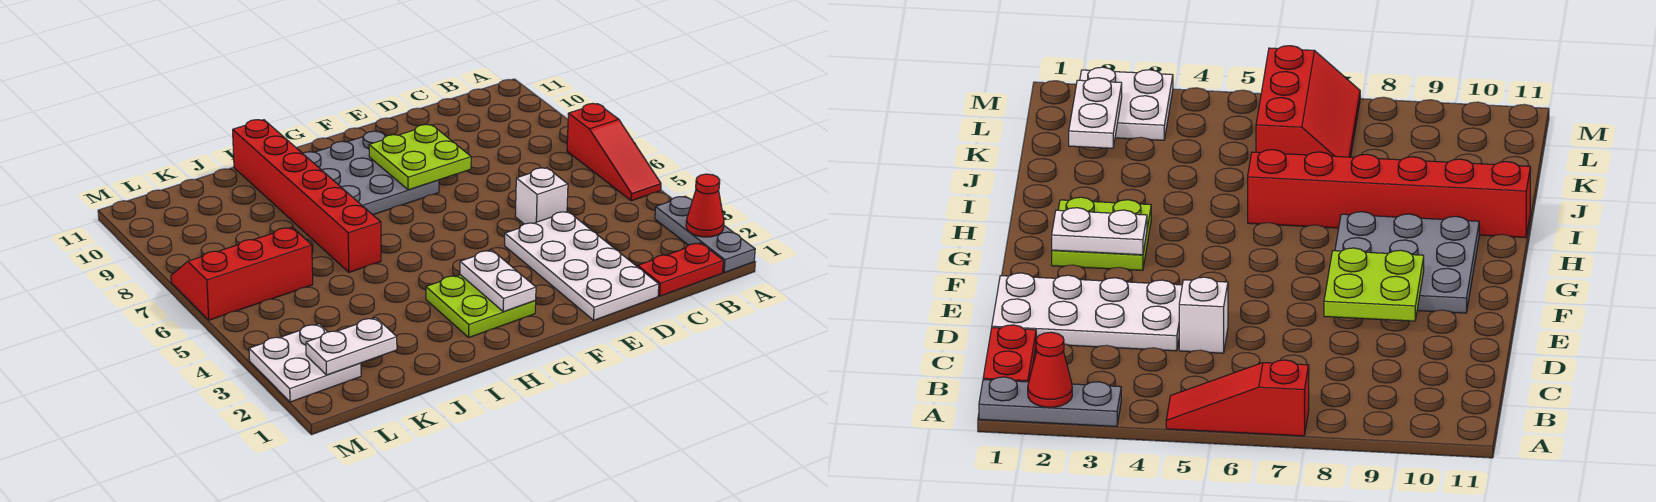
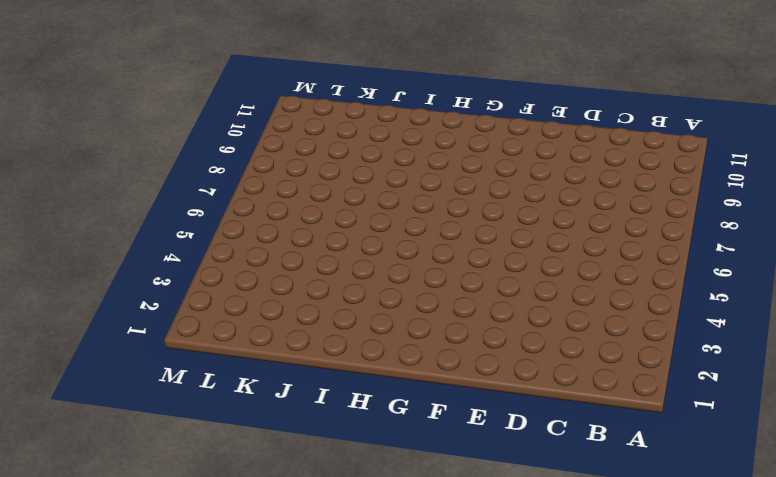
none -> grey 1x3 plate [655,196,755,273]
none -> red 1x3 slope [567,103,661,201]
none -> red 1x2 plate [638,243,723,296]

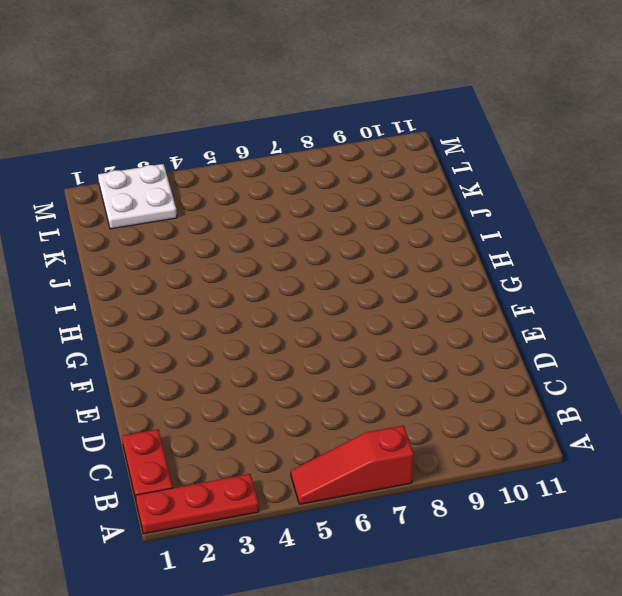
red 1x3 plate [136,474,259,534] -> grey 1x3 plate [655,196,755,273]
none -> white 2x4 plate [505,212,659,320]
none -> white 1x1 brick [515,168,568,224]
none -> grey 3x3 plate [303,131,439,215]

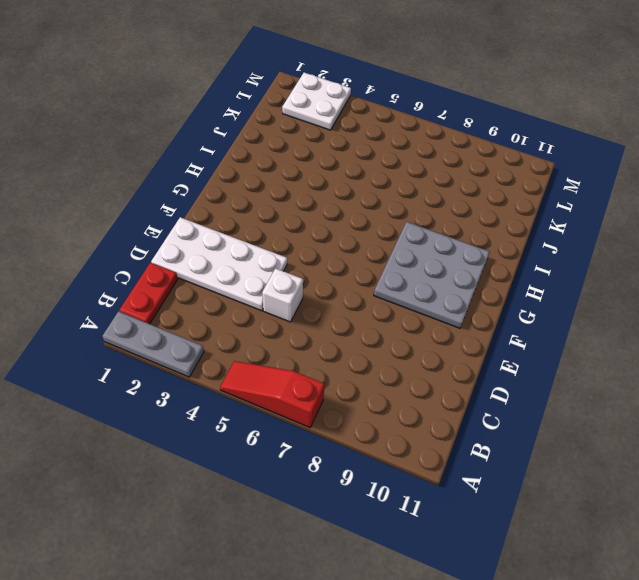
none -> lime 2x2 plate [426,275,536,337]
none -> red 1x6 brick [233,120,381,272]
none -> red 2x3 slope [171,227,313,320]

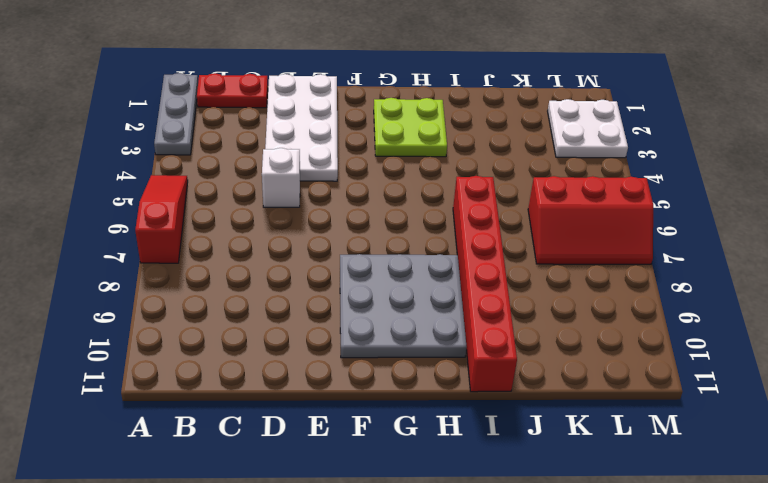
none -> red 1x1 cone [686,174,724,237]
none -> lime 2x2 plate [369,124,471,190]
none -> white 1x2 plate [460,250,536,312]

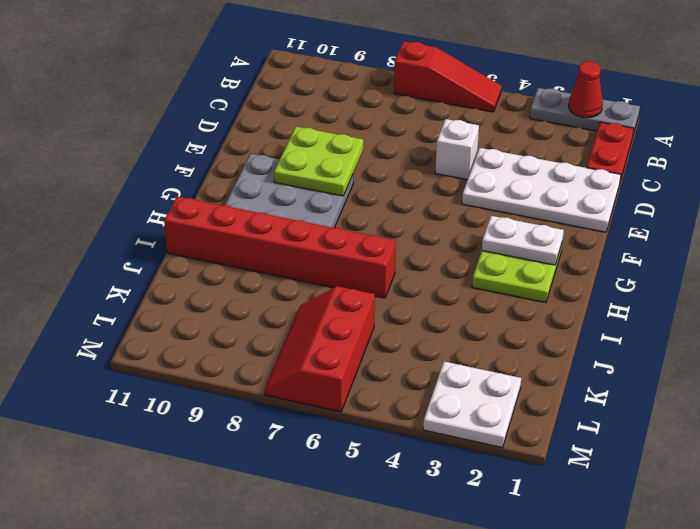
none -> white 1x2 plate [306,318,397,375]

